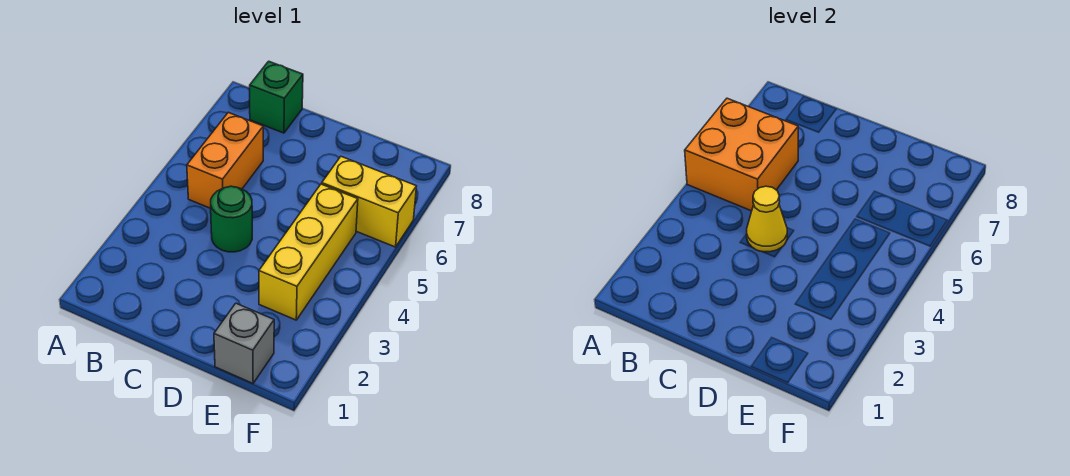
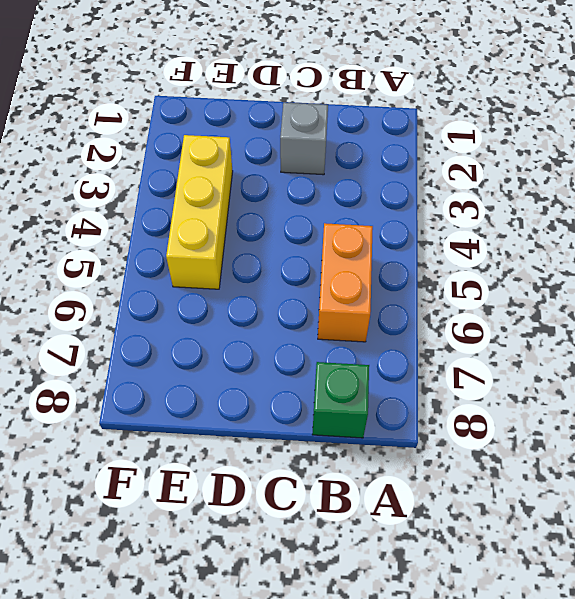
grey 1x1 brick [280,102,328,175] -> grey 1x1 brick moved to [214,303,274,383]
none -> green 1x1 round brick [211,186,252,252]
none -> yellow 1x2 brick [322,157,417,247]

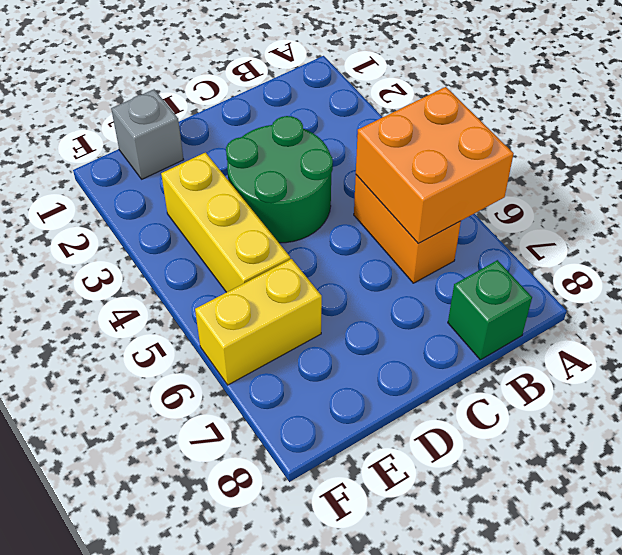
green 2x2 round brick [226,116,333,243] -> green 1x1 round brick [211,186,252,252]
none -> yellow 1x1 cone [747,186,787,252]

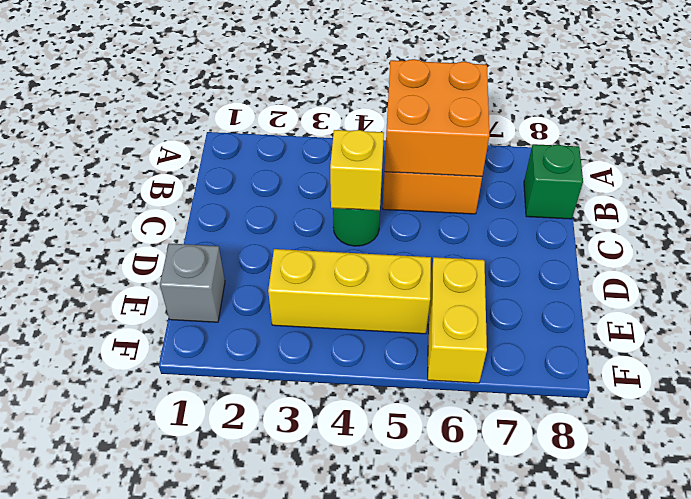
yellow 1x1 brick [330,130,384,210] -> yellow 1x1 cone [747,186,787,252]

